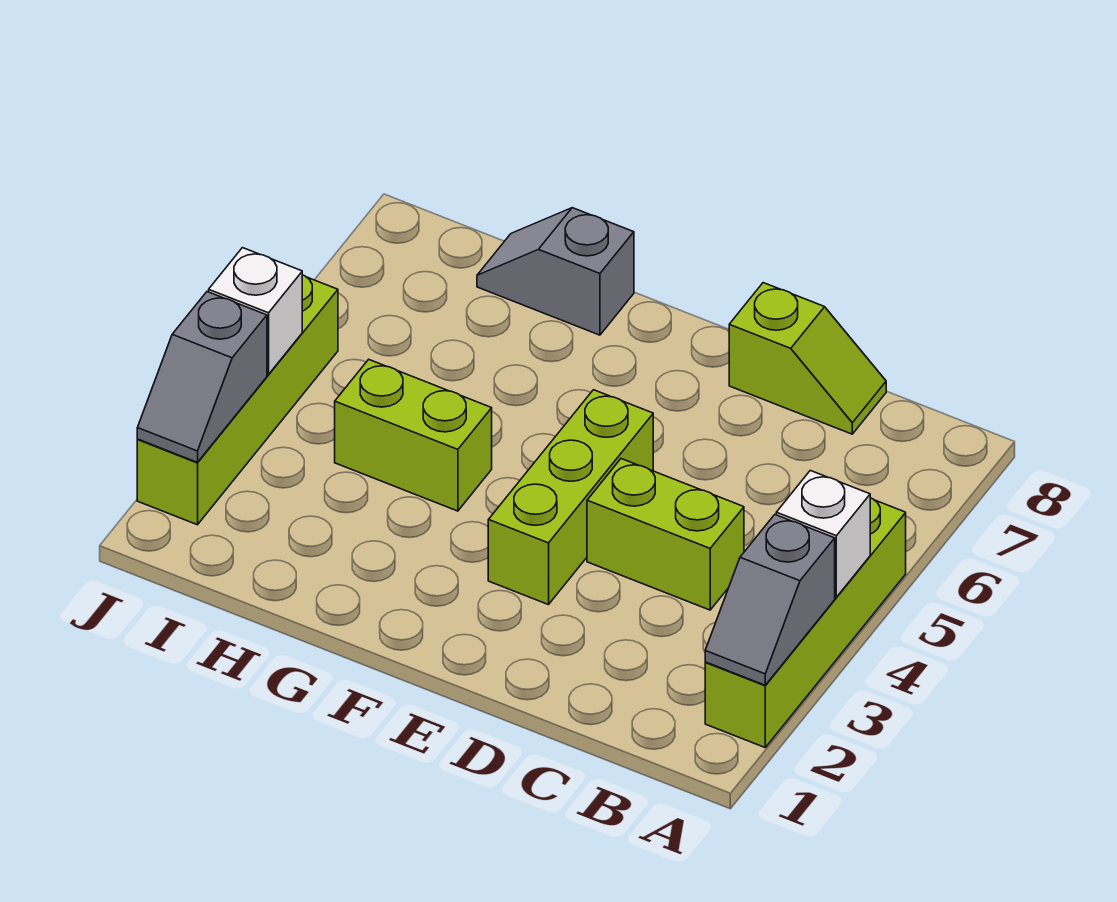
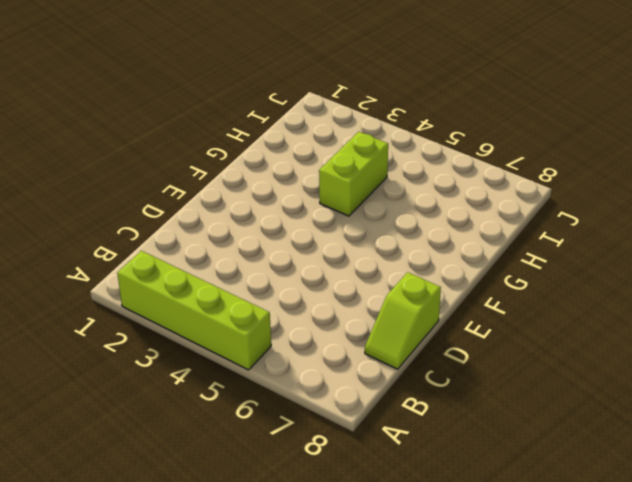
none -> lime 1x2 brick [587,459,744,610]
none -> lime 1x3 brick [488,390,653,605]

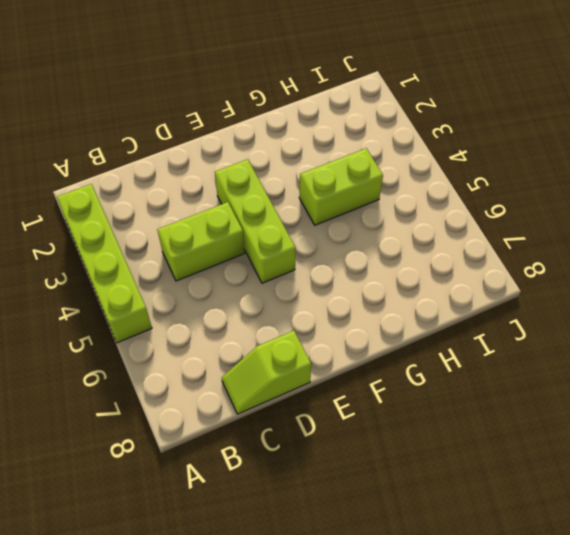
none -> grey 1x2 slope [477,208,634,335]
none -> lime 1x4 brick [137,275,338,525]

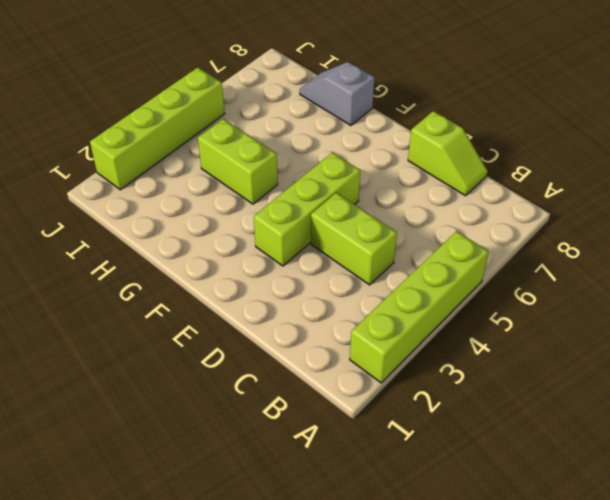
none -> grey 1x2 slope [705,515,835,685]
none -> white 1x1 brick [776,471,870,597]

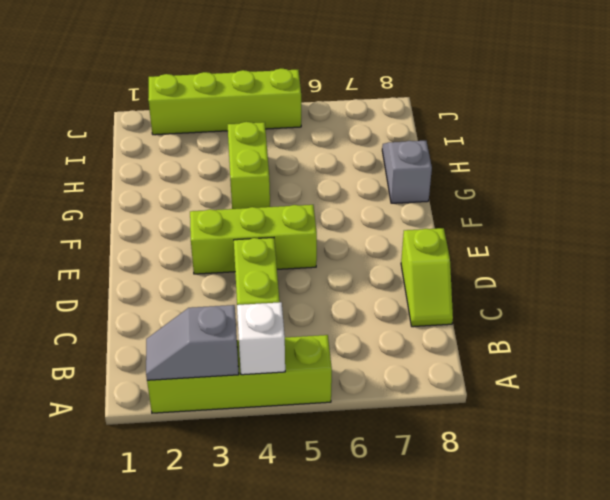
none -> grey 1x2 slope [137,292,267,462]
none -> white 1x1 brick [209,248,302,374]

